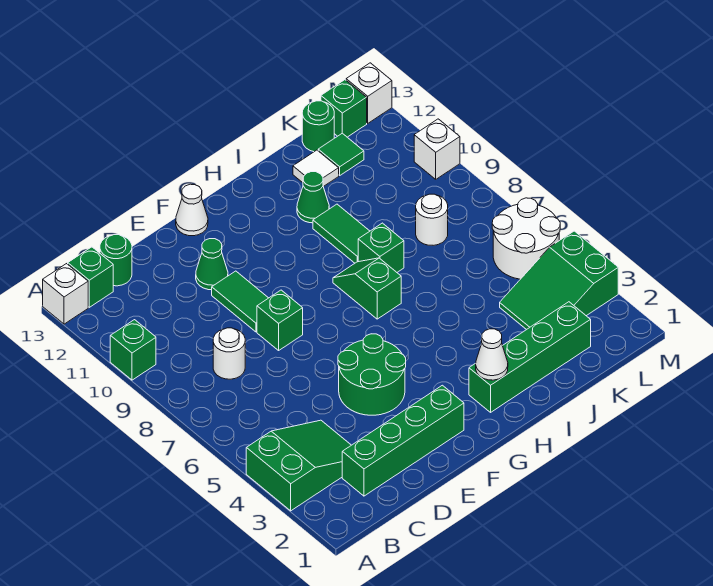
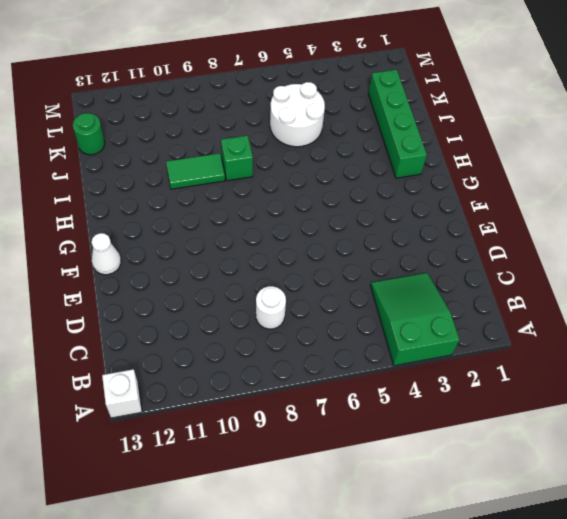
white 2x2 round brick [270,82,325,147] -> white 2x2 round brick moved to [492,198,560,279]
none -> green 1x1 brick [110,320,156,380]
none -> green 1x1 brick [68,247,113,307]
none -> green 1x4 brick [342,385,464,496]

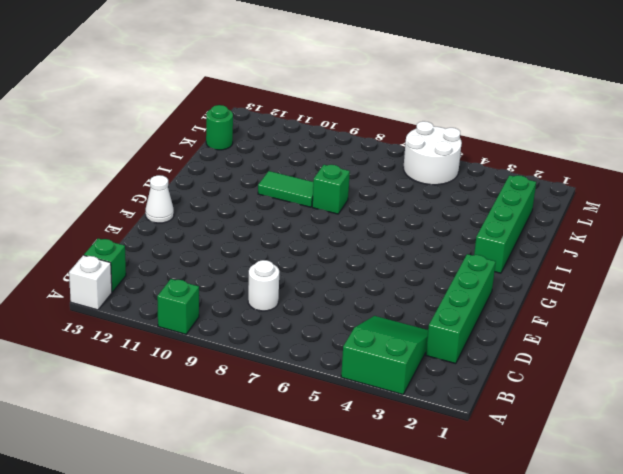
none -> green 1x1 round brick [100,235,132,286]
none -> green 2x2 round brick [338,334,406,415]
none -> green 1x1 brick [257,290,303,350]

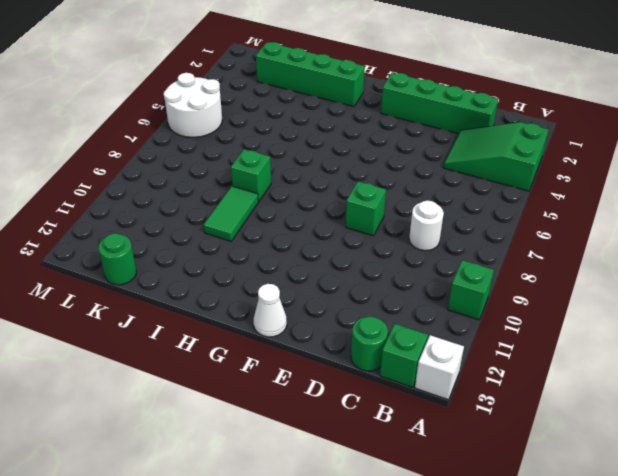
none -> green 2x2 round brick [338,334,406,415]
none -> green 1x2 tile [212,271,268,332]
none -> green 1x1 cone [196,239,228,290]

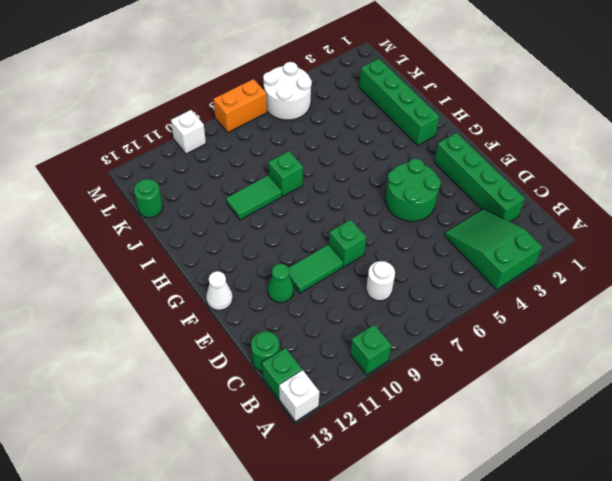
orange 1x2 brick [213,79,267,132] -> none
none -> green 1x2 slope [333,258,401,319]
none -> green 1x1 cone [297,172,329,223]
none -> white 1x1 tile [293,150,339,187]

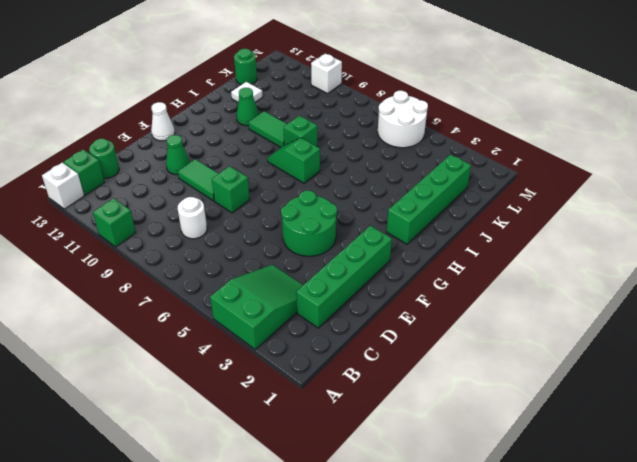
none -> green 2x3 slope [500,231,618,330]
none -> white 1x1 round brick [416,194,448,245]
none -> green 1x1 tile [318,133,364,175]

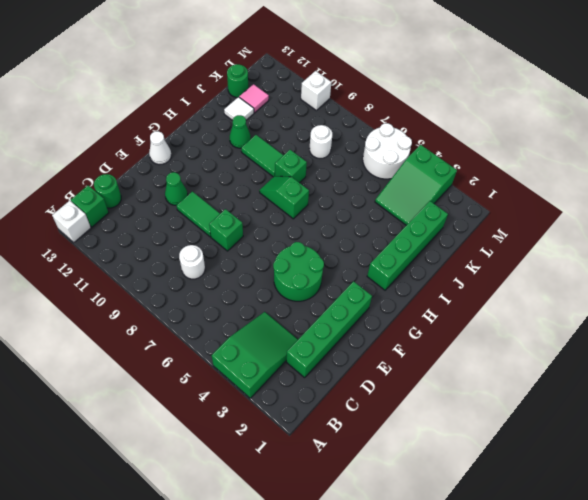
pink 1x1 tile [239,84,269,112] -> green 1x1 tile [318,133,364,175]
none -> green 1x1 brick [110,320,156,380]
none -> green 1x1 brick [321,80,367,137]
none -> white 1x1 brick [346,63,392,123]

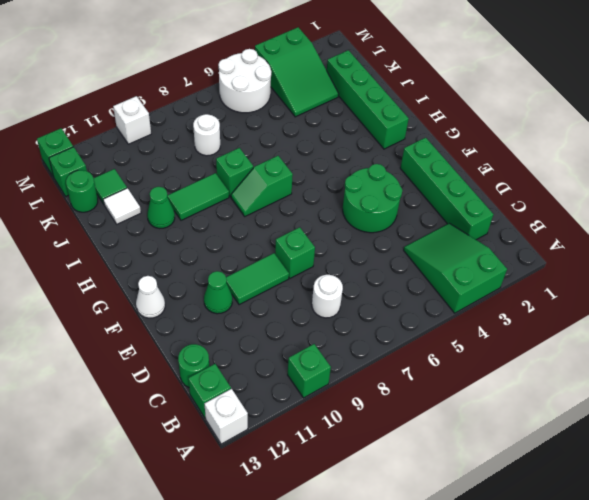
green 1x1 brick [37,128,73,177] -> white 1x1 brick [346,63,392,123]
none -> white 1x1 cone [476,329,508,380]

